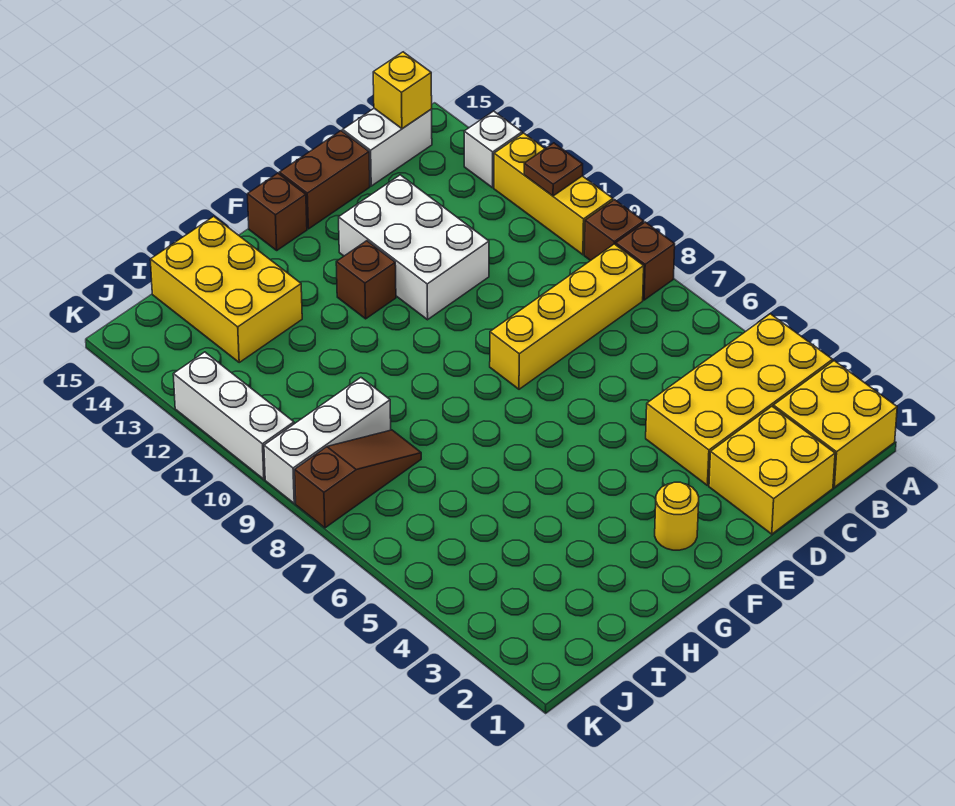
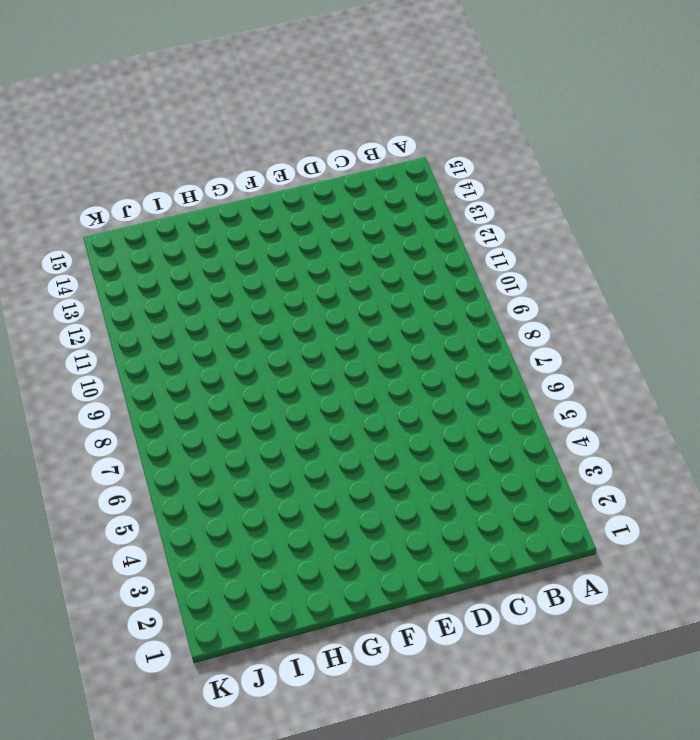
none -> yellow 2x2 brick [773,361,897,487]
none -> yellow 2x4 brick [646,314,833,486]
none -> brown 1x1 brick [616,222,675,300]

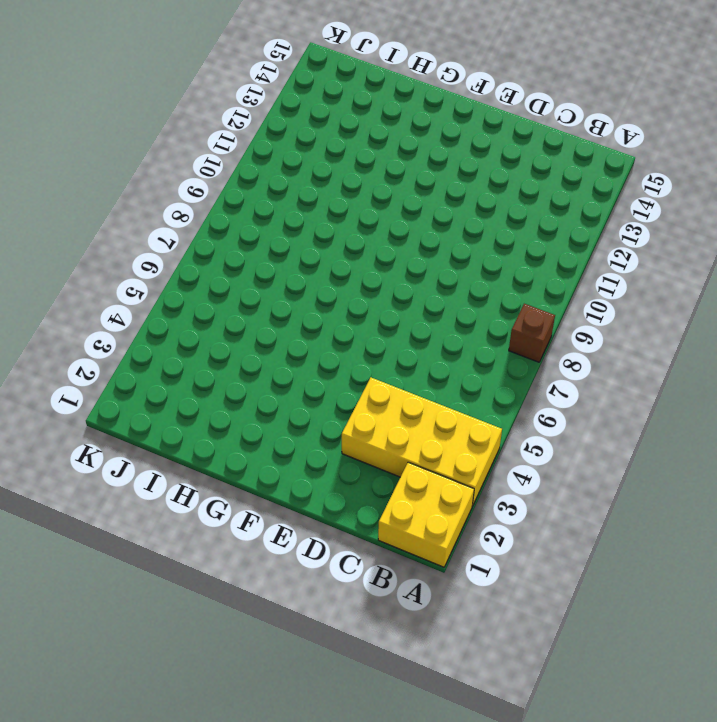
none -> brown 1x1 brick [584,200,644,261]
none -> yellow 1x3 brick [494,133,613,255]
none -> white 1x1 brick [464,111,522,188]

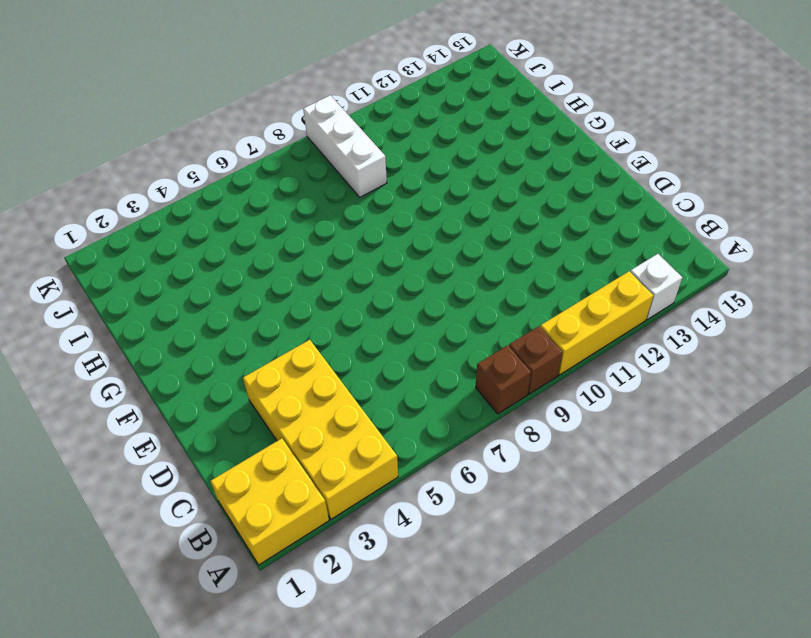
none -> yellow 1x4 brick [490,244,644,389]
none -> white 1x2 brick [343,108,432,186]
none -> yellow 2x2 brick [709,407,835,534]

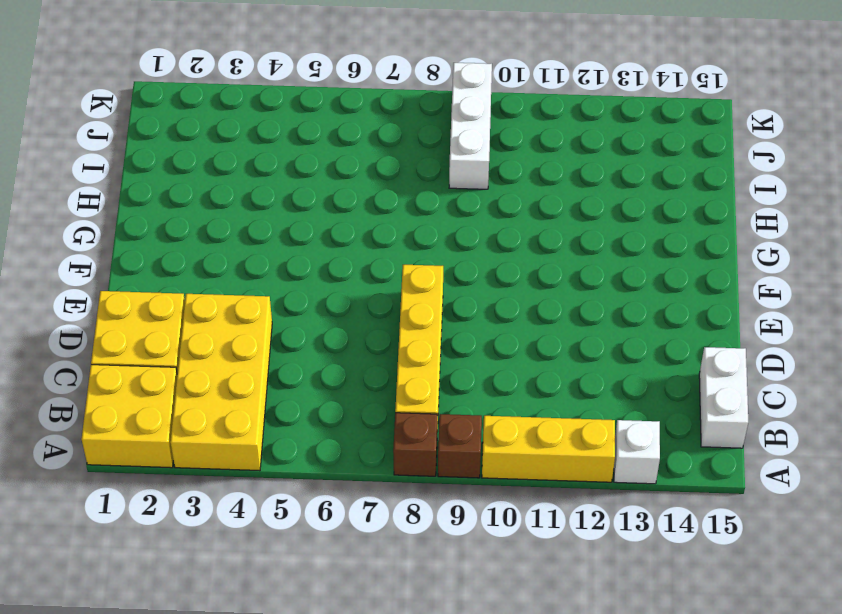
none -> white 2x3 brick [339,175,489,320]
none -> brown 1x2 brick [279,131,370,229]
none -> yellow 1x1 round brick [655,482,699,550]

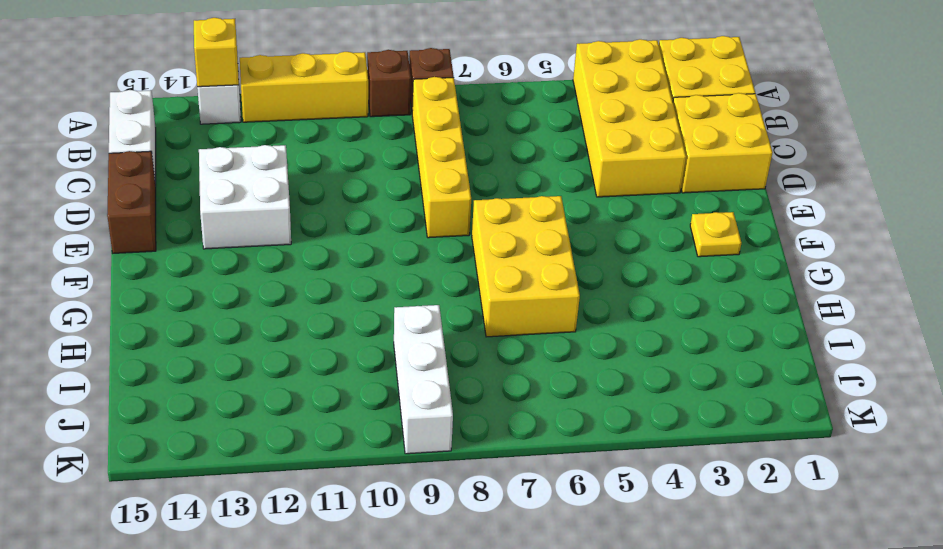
yellow 1x1 brick [194,18,239,87] -> yellow 1x1 brick moved to [373,52,432,129]
white 2x2 brick [199,145,291,249] -> white 2x3 brick [339,175,489,320]
yellow 1x1 plate [690,212,741,257] -> yellow 1x1 round brick [655,482,699,550]
yellow 2x3 brick [472,196,580,337] -> yellow 2x3 brick turned to [150,216,302,362]
none -> brown 1x1 brick [336,241,396,319]
none -> brown 1x1 brick [247,173,307,250]
none -> brown 1x3 slope [295,430,421,528]

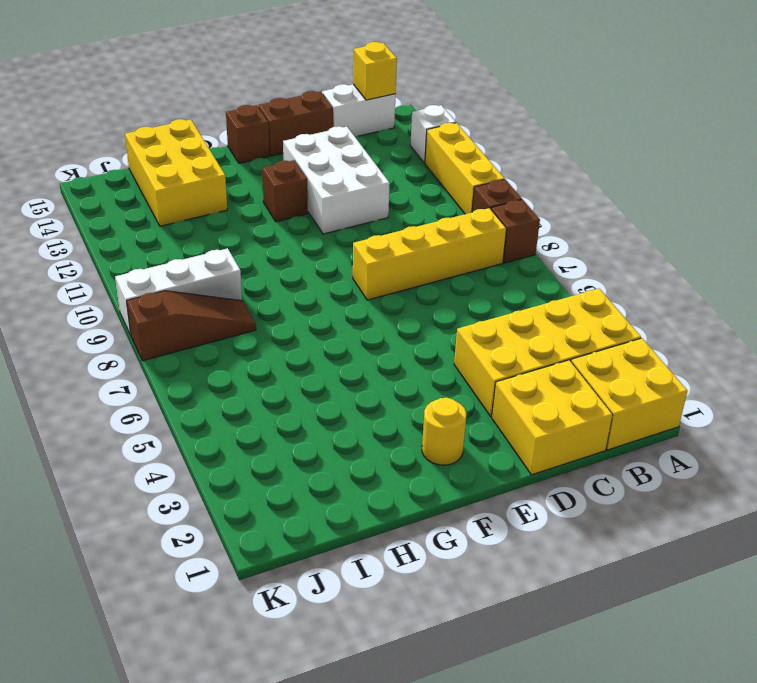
none -> white 1x3 brick [173,352,294,479]
none -> brown 1x1 plate [524,143,583,196]

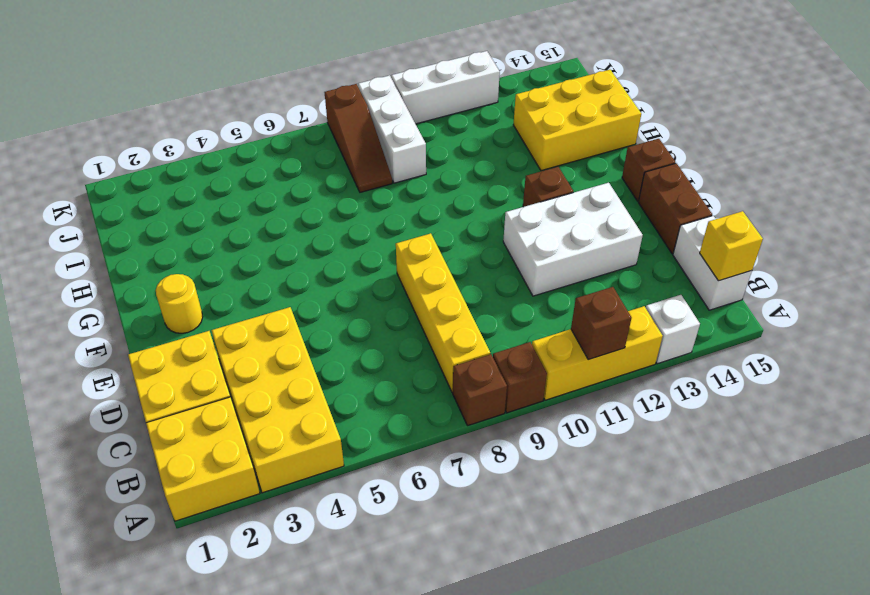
brown 1x1 brick [571,287,631,360] -> brown 1x1 plate [524,143,583,196]

